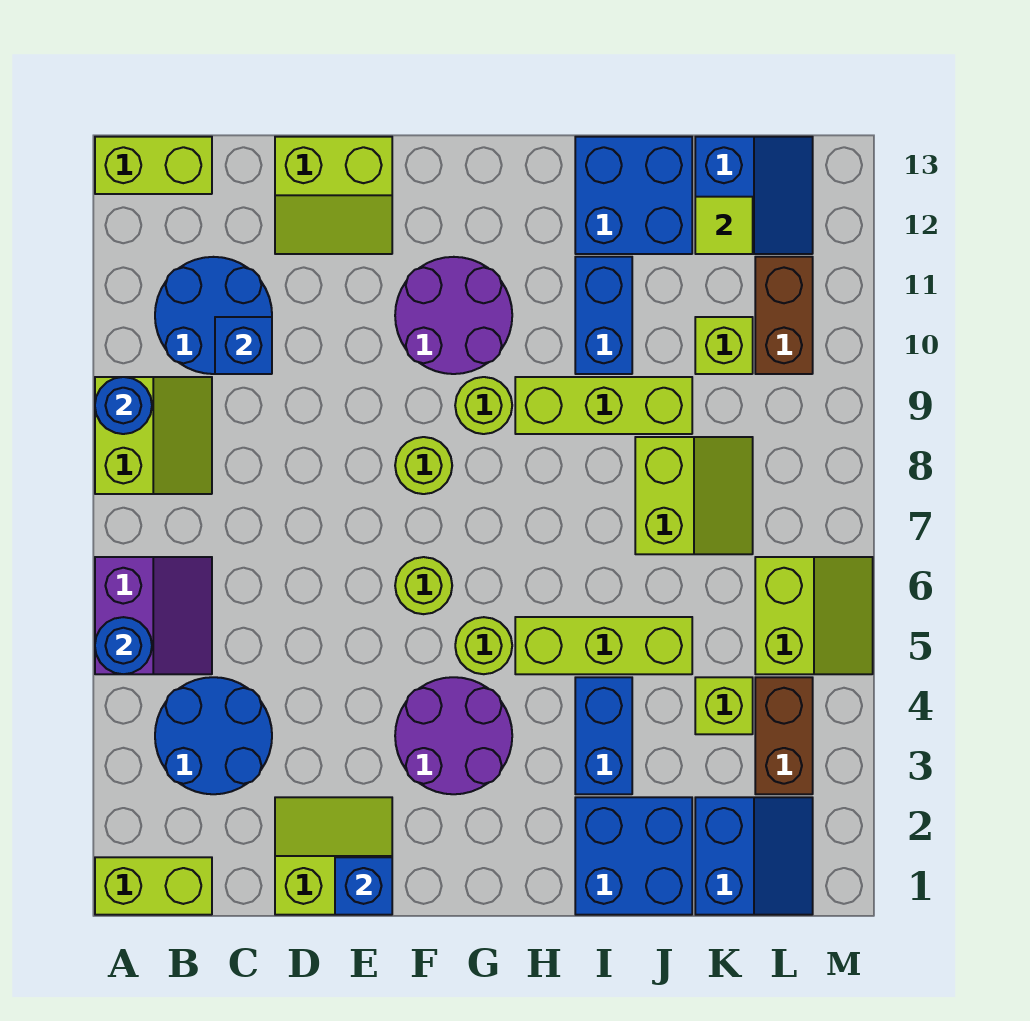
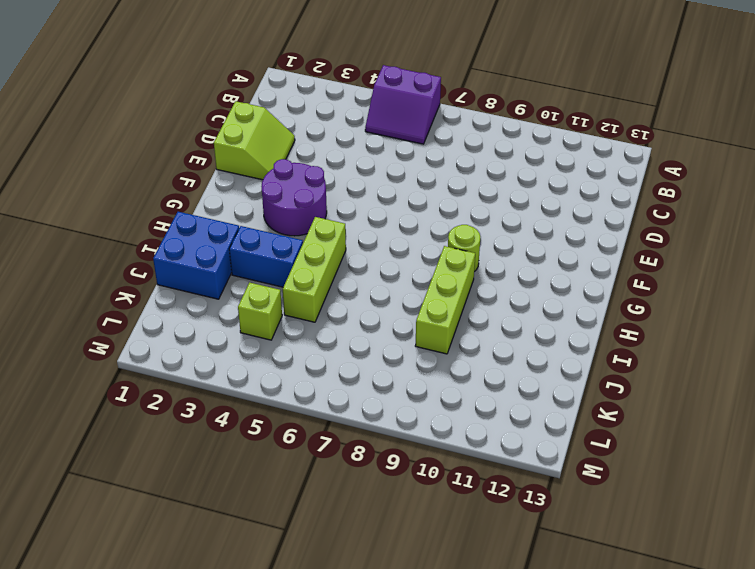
none -> lime 1x2 brick [95,857,212,915]
none -> lime 2x2 slope [95,377,212,494]
none -> lime 1x2 brick [95,137,212,194]
none -> blue 2x2 round brick [155,677,272,794]

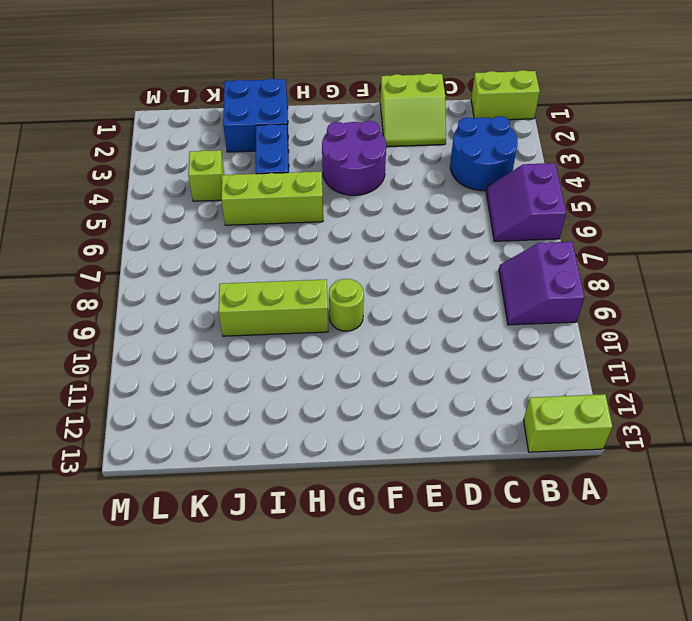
purple 2x2 slope [499,242,584,325] -> lime 2x2 slope [95,377,212,494]
none -> blue 2x2 round brick [155,257,272,374]
none -> lime 2x2 slope [275,137,392,254]
none -> lime 1x1 round brick [395,557,452,614]
none -> lime 1x1 round brick [395,437,452,494]

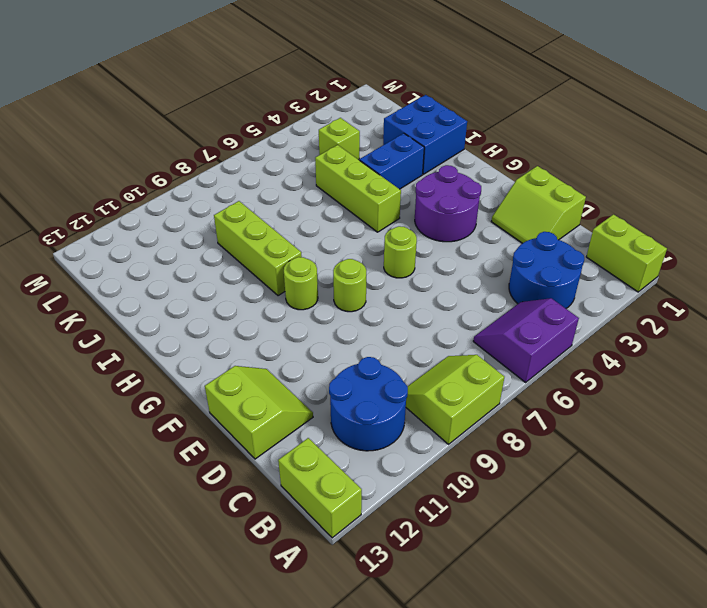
none -> purple 2x2 round brick [395,257,512,374]
none -> lime 1x1 round brick [455,617,512,674]
none -> blue 1x2 brick [575,257,632,374]
none -> blue 2x2 brick [575,137,692,254]

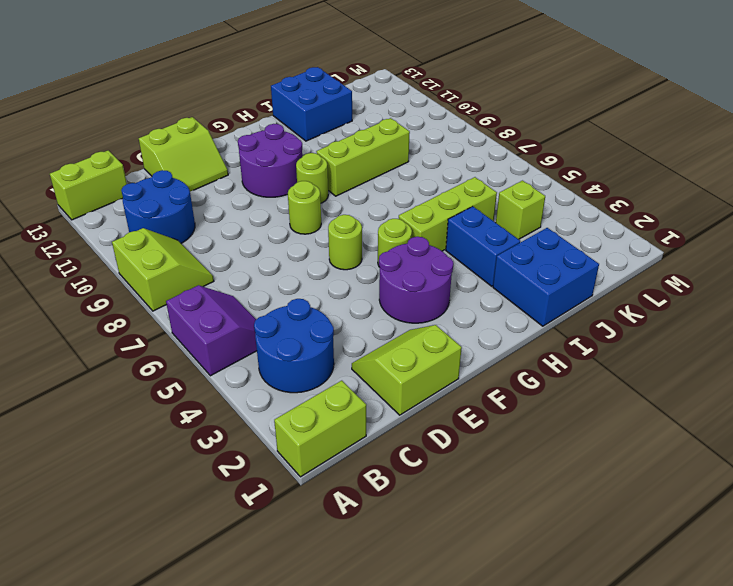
none -> blue 1x2 brick [575,257,632,374]
none -> lime 2x2 slope [635,437,753,554]
none -> blue 2x2 slope [695,797,813,915]
none -> lime 1x1 brick [695,317,753,374]

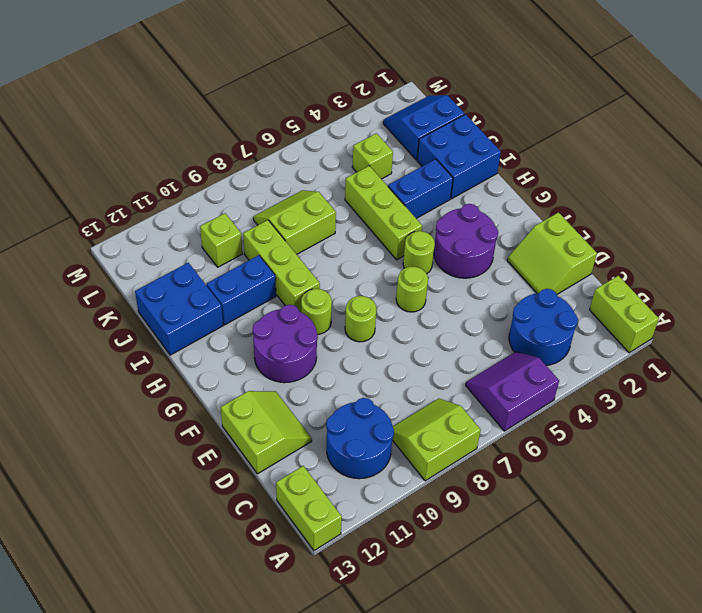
none -> blue 2x2 slope [695,137,813,254]
none -> brown 1x2 brick [755,677,813,794]
none -> lime 2x2 slope [755,557,873,674]
none -> brown 1x2 brick [755,257,813,374]

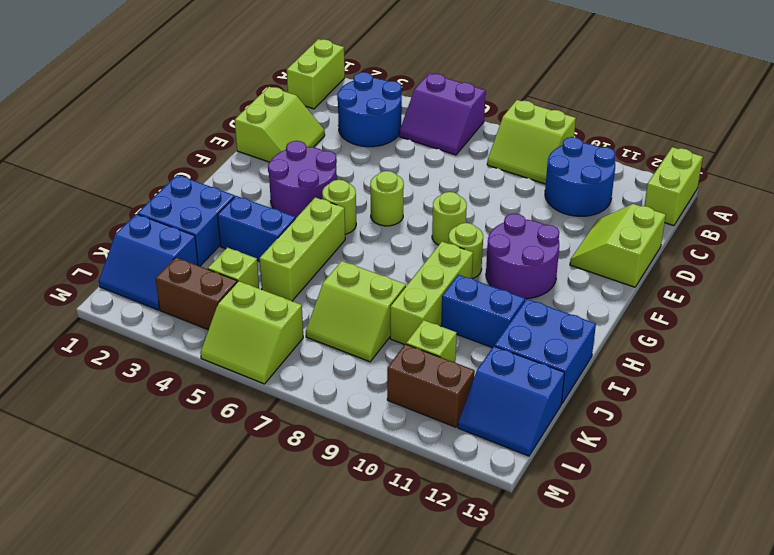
none -> blue 1x1 round brick [95,617,152,674]
none -> blue 1x1 round brick [95,377,152,434]
none -> blue 1x1 brick [215,317,272,374]
none -> blue 1x1 brick [335,857,392,915]

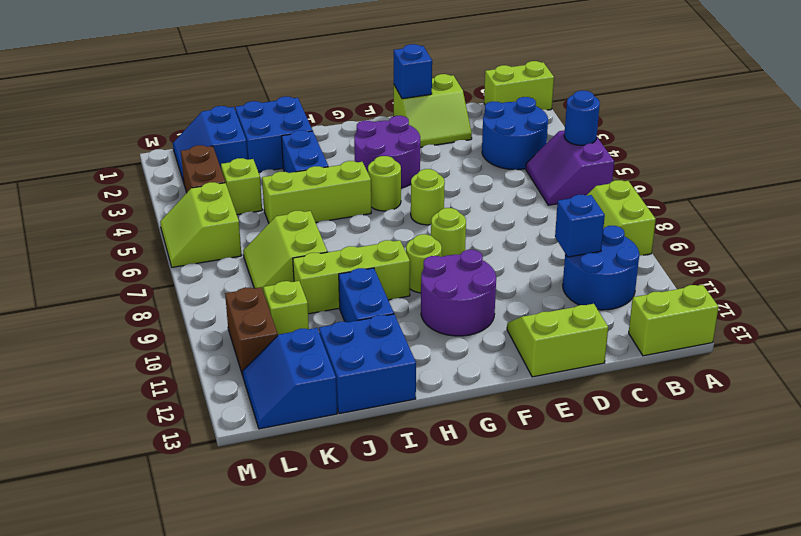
none -> blue 1x1 round brick [95,377,152,434]
none -> lime 1x1 tile [695,197,753,254]

